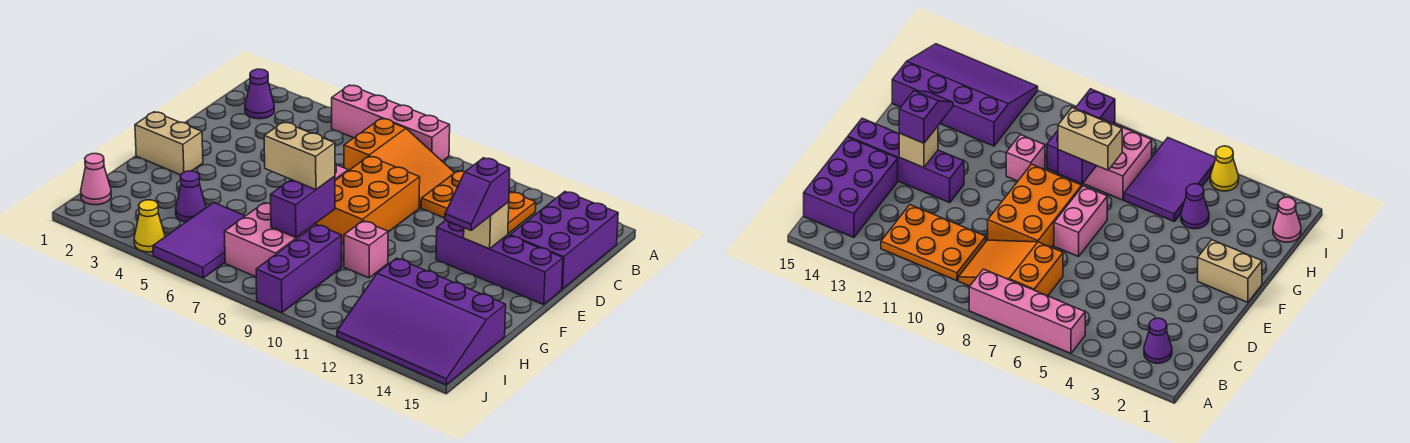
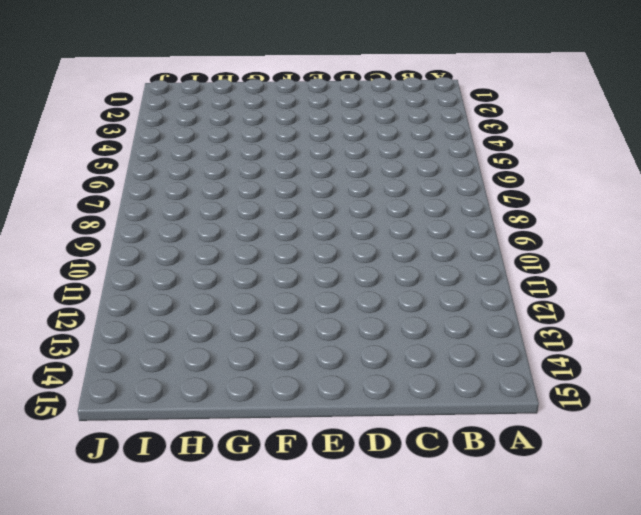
none -> pink 1x4 brick [332,85,450,161]
none -> purple 1x1 cone [245,69,274,119]
none -> orange 2x3 slope [344,118,454,208]

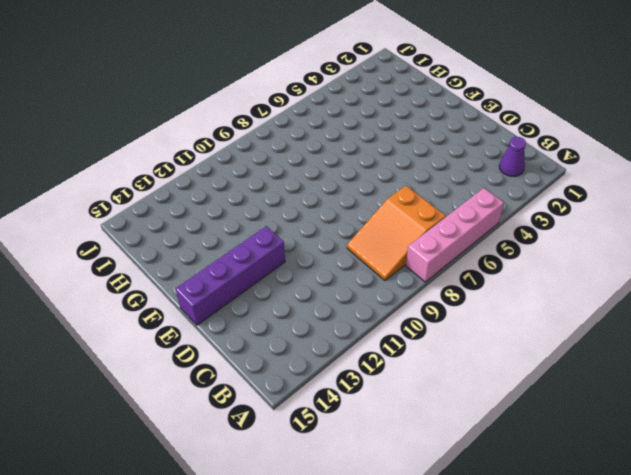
none -> orange 2x3 plate [421,171,536,233]
none -> purple 2x3 brick [510,192,618,289]
none -> orange 2x3 brick [315,156,420,244]

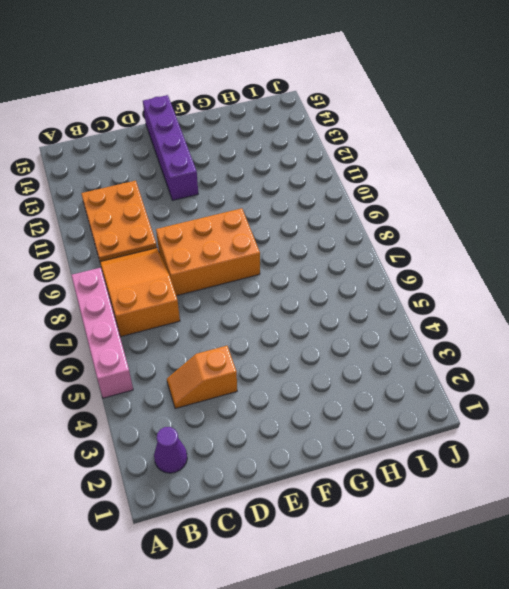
orange 1x2 slope [167,346,237,409] -> none
none -> purple 2x3 brick [510,192,618,289]
none -> pink 1x2 brick [1054,186,1107,257]
none -> tan 1x2 brick [135,112,203,175]

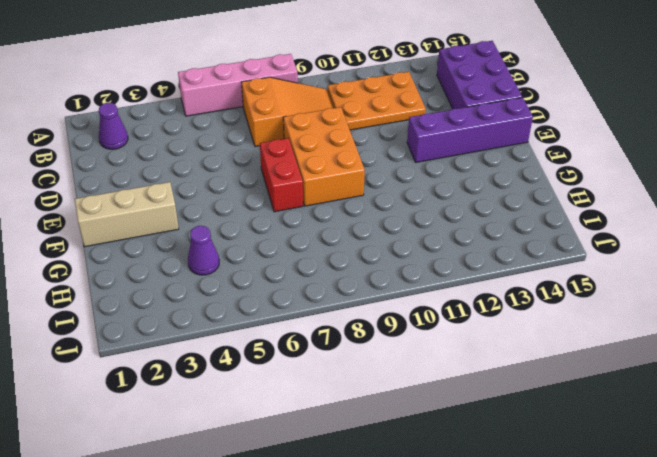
red 1x2 brick [260,138,303,212] -> pink 1x2 brick [1054,186,1107,257]
tan 1x3 brick [75,182,179,247] -> tan 1x2 brick [135,112,203,175]
none -> pink 1x1 brick [344,221,388,278]
none -> purple 2x3 tile [153,203,245,278]
none -> pink 2x2 brick [224,203,315,277]

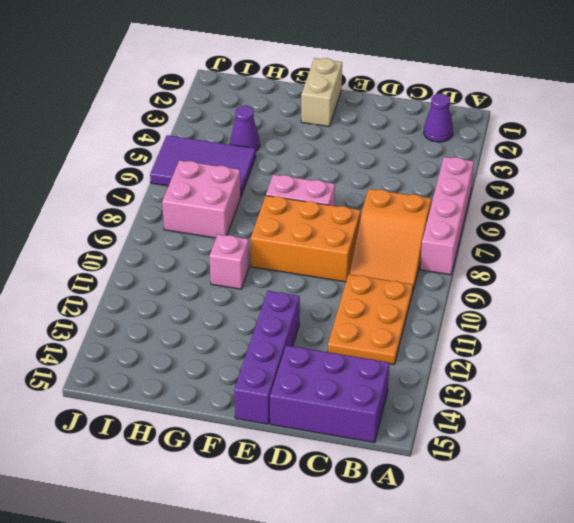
none -> purple 1x3 brick [256,225,342,313]
none -> purple 3x4 slope [337,258,506,385]
none -> pink 1x1 cone [81,153,111,205]

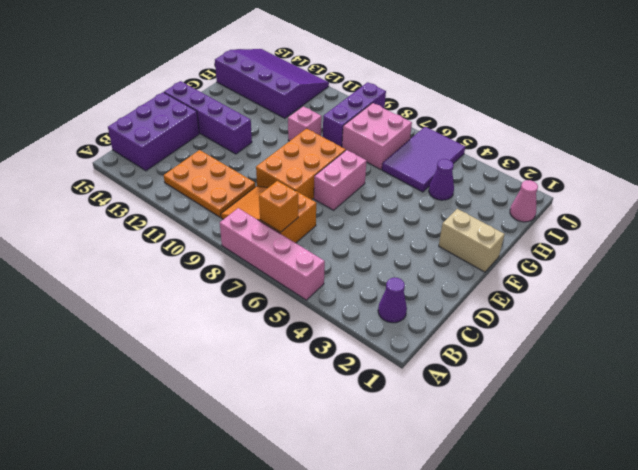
orange 1x1 brick [259,181,298,232] -> none
none -> yellow 1x1 cone [134,200,165,252]
none -> tan 1x1 brick [464,202,509,249]
none -> purple 1x2 brick [270,176,335,238]

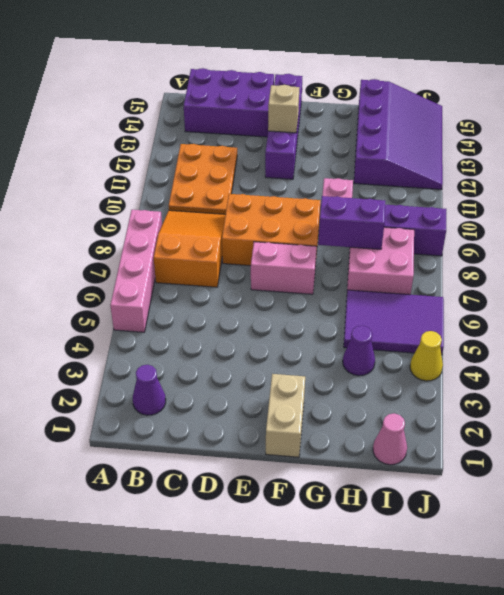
none -> purple 1x2 slope [445,158,510,230]
none -> tan 1x2 brick [264,122,335,190]

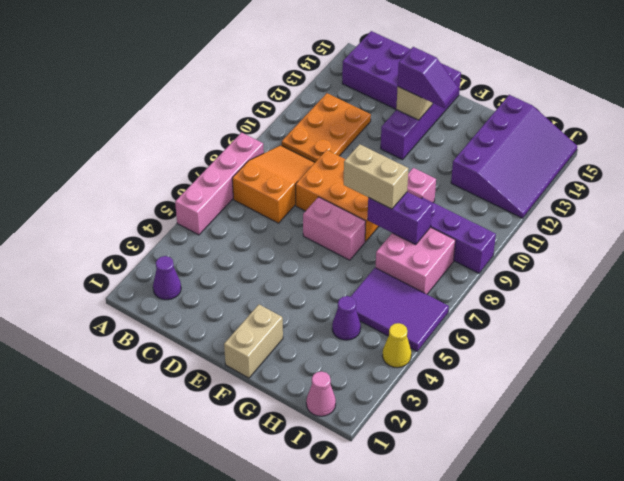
tan 1x2 brick [344,144,408,209] -> tan 1x2 brick turned to [264,122,335,190]

